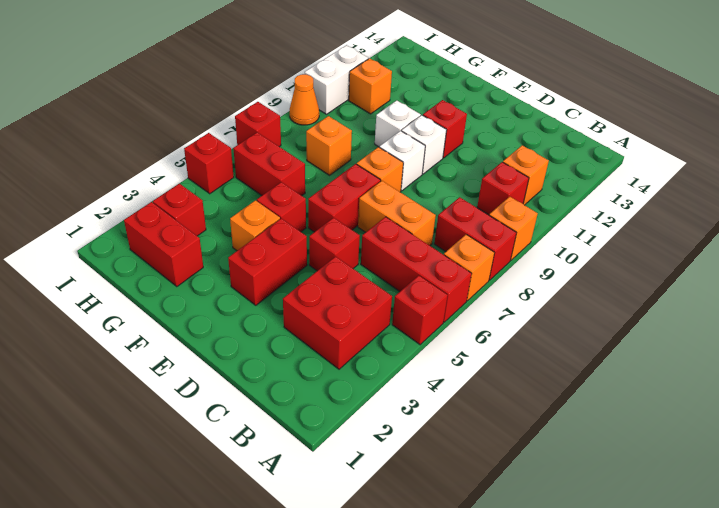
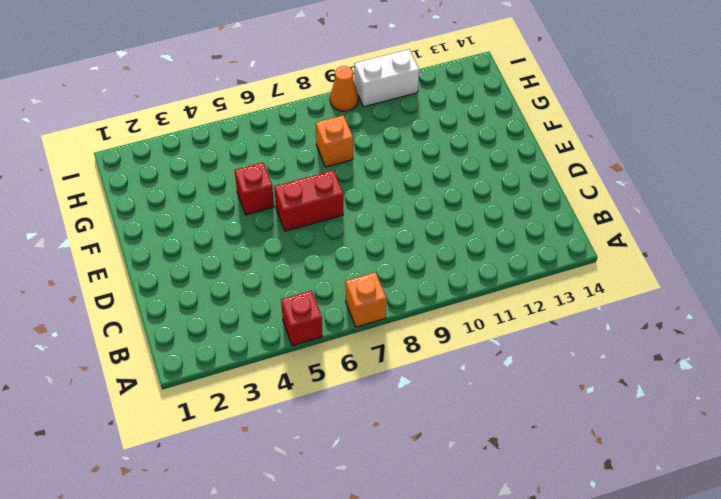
none -> red 1x3 brick [361,217,472,322]
none -> red 1x2 brick [434,197,517,280]
none -> orange 1x1 brick [489,197,538,260]

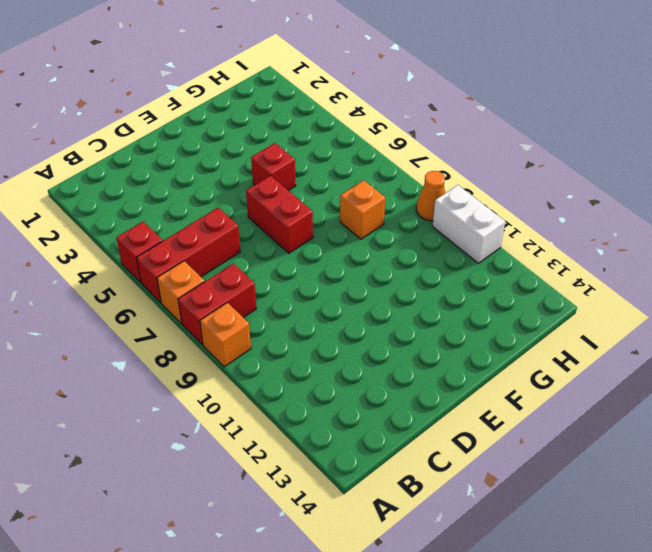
none -> red 2x2 brick [283,256,392,369]
none -> red 1x1 brick [477,162,529,215]
none -> orange 1x1 brick [503,145,549,205]

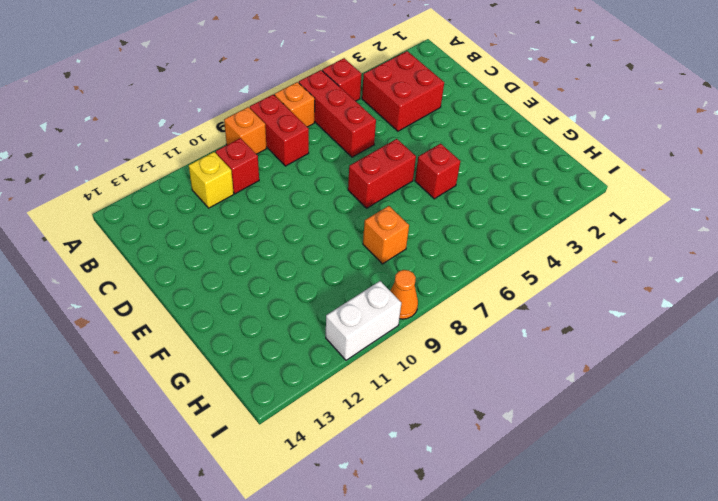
yellow 1x1 brick [189,152,234,208] -> orange 1x1 brick [503,145,549,205]
none -> orange 1x2 brick [358,181,436,246]
none -> red 1x1 brick [309,218,360,271]
none -> red 1x2 brick [228,218,307,305]

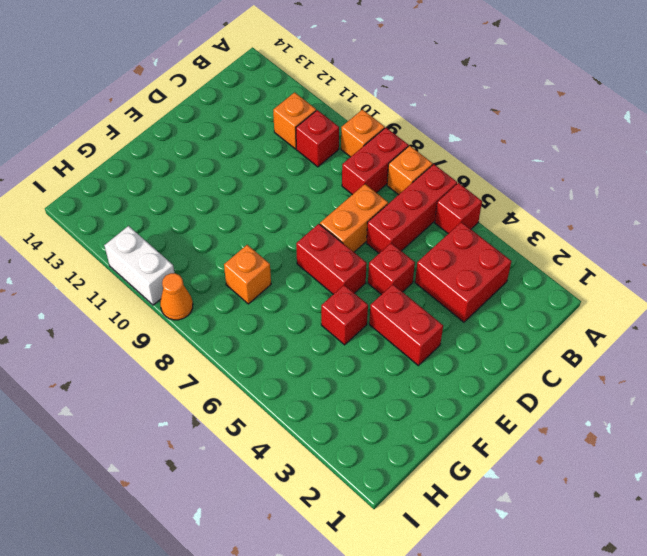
none -> orange 1x1 brick [357,147,403,192]
none -> white 1x1 brick [380,131,425,191]
none -> white 1x1 brick [402,115,446,174]

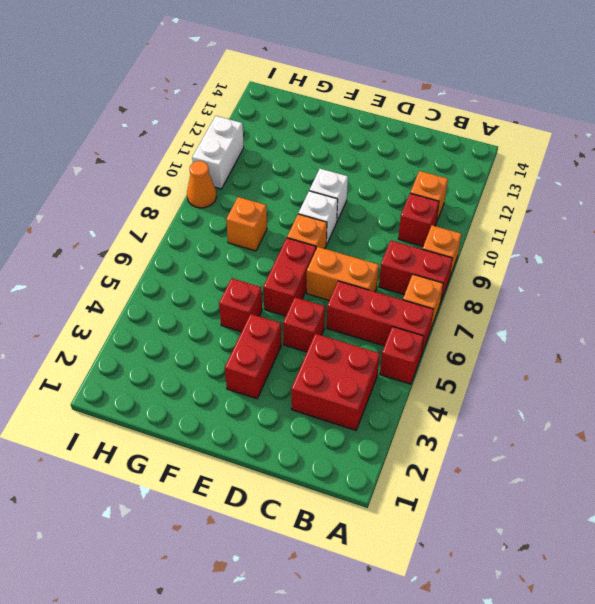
none -> red 1x1 brick [423,100,467,158]
none -> orange 1x1 brick [230,200,280,251]
none -> white 1x1 brick [375,100,421,147]

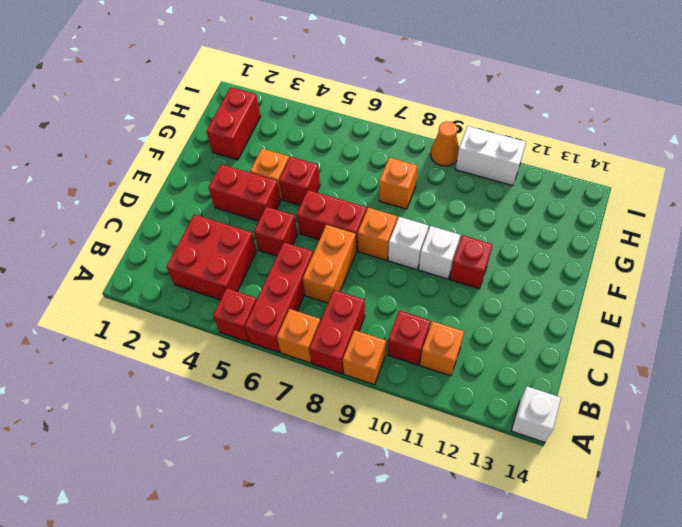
white 1x1 brick [511,387,561,442] -> white 1x1 brick moved to [375,100,421,147]
none -> red 1x2 brick [233,132,305,196]
none -> red 1x1 brick [153,183,206,236]
none -> orange 1x1 brick [349,58,392,114]

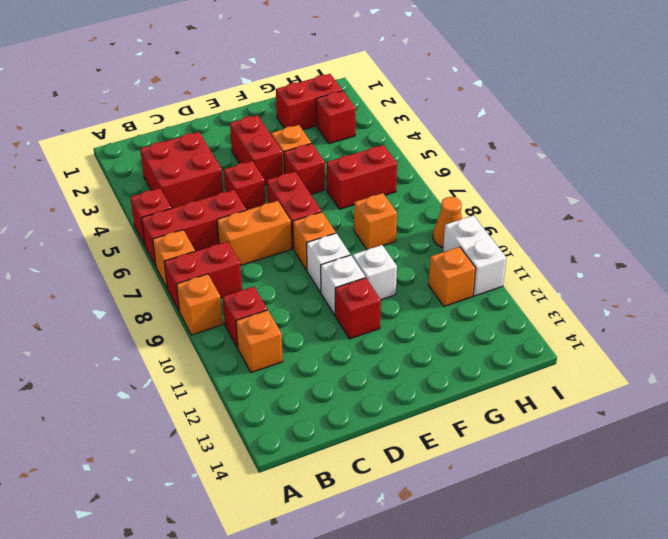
none -> red 1x1 brick [184,133,234,194]
none -> red 1x1 brick [235,102,281,147]

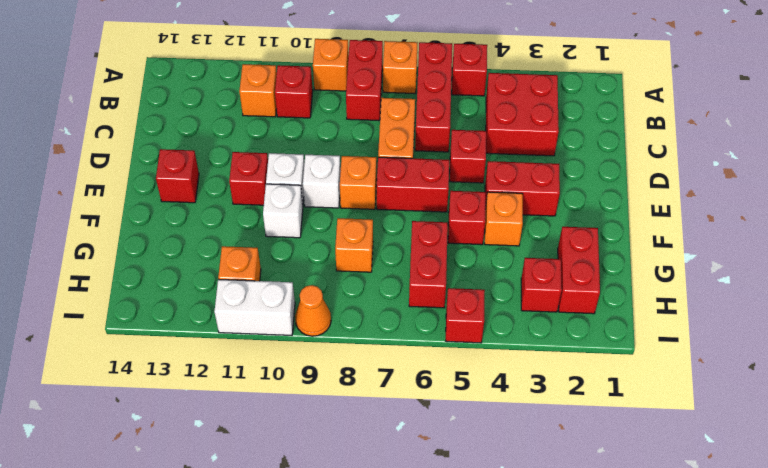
red 1x1 brick [156,149,199,203] -> red 1x1 brick moved to [235,102,281,147]

